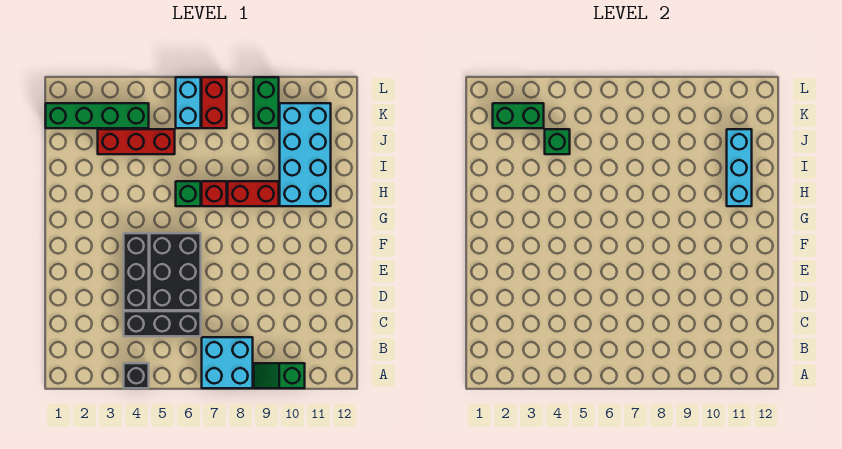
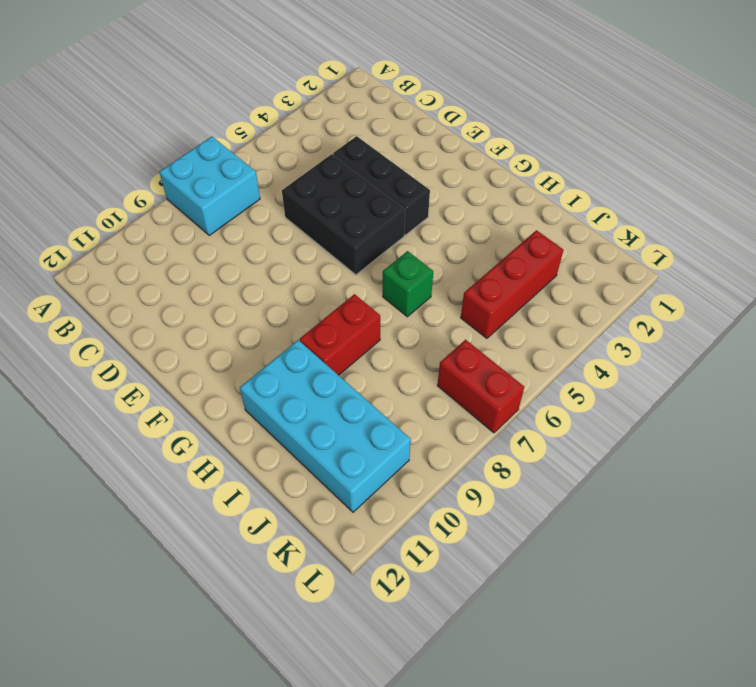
none -> black 1x1 brick [124,363,149,388]
none -> green 1x2 slope [254,363,305,388]
none -> black 1x3 brick [124,311,201,336]

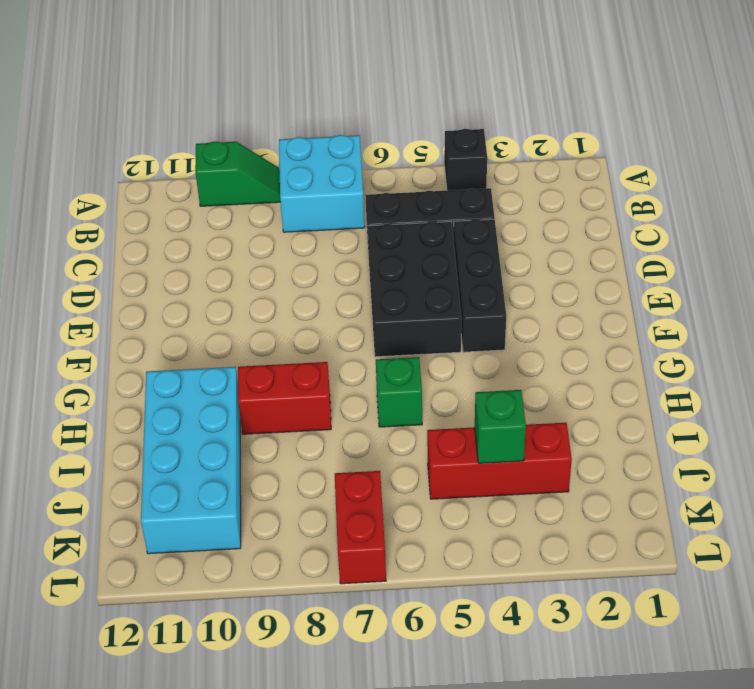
none -> red 1x1 brick [202,181,227,206]
none -> green 1x4 brick [46,103,149,128]
none -> cyan 1x2 brick [176,77,201,128]

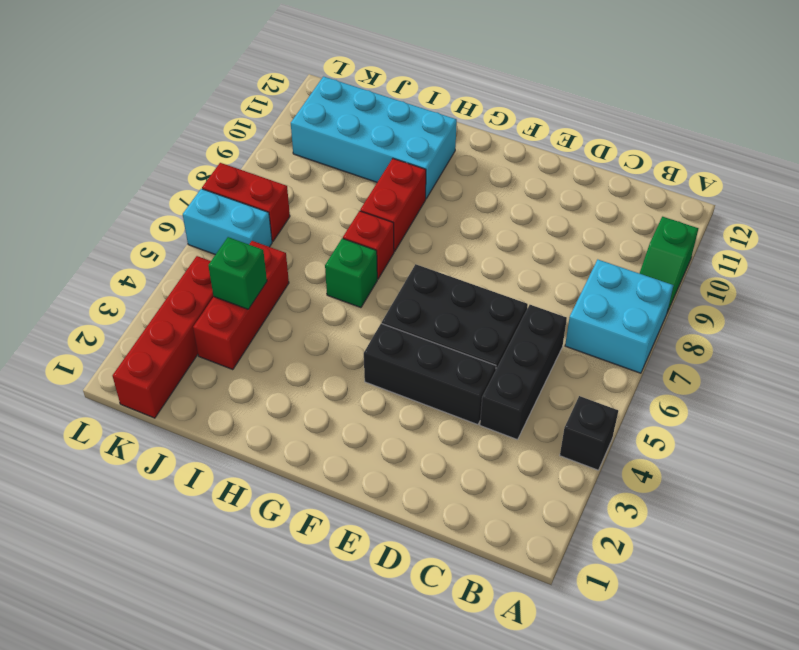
red 1x4 brick [113,256,213,418] -> green 1x4 brick [46,103,149,128]
none -> green 1x2 brick [254,77,279,128]
none -> cyan 1x3 brick [727,129,752,206]
none -> green 1x2 brick [493,103,544,128]

